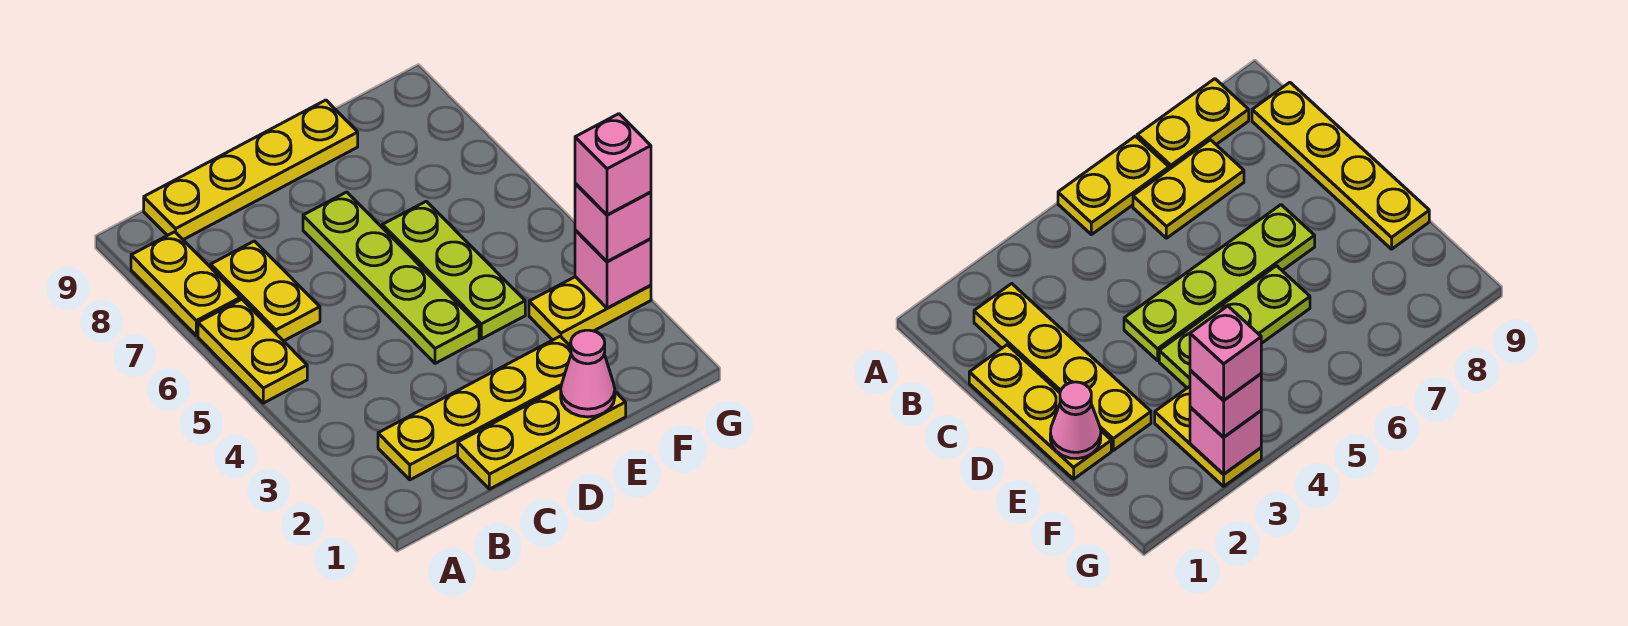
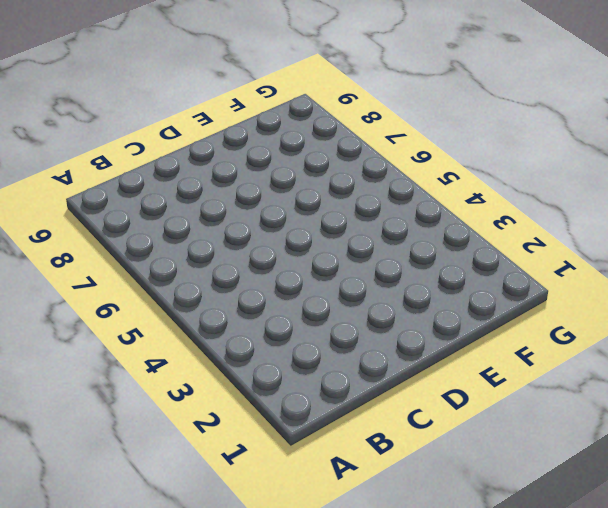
none -> yellow 1x2 plate [198,299,307,403]
none -> yellow 1x2 plate [131,232,240,336]
none -> yellow 1x4 plate [378,336,571,480]

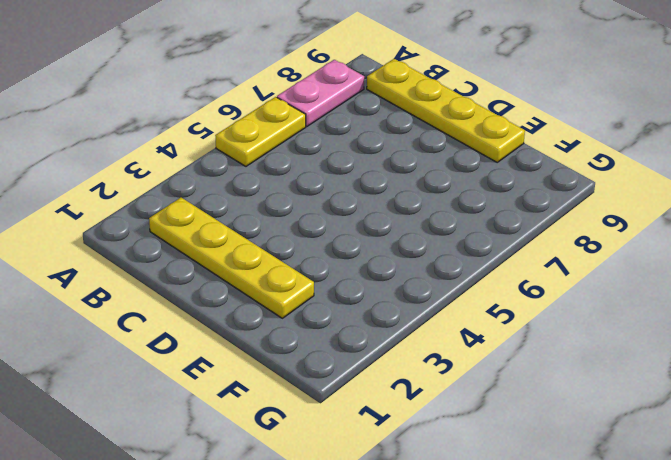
pink 1x2 plate [277,60,364,126] -> yellow 1x2 plate [131,232,240,336]
none -> yellow 1x2 plate [211,241,320,341]
none -> yellow 1x3 plate [458,388,626,489]
none -> lime 1x4 plate [303,192,479,363]

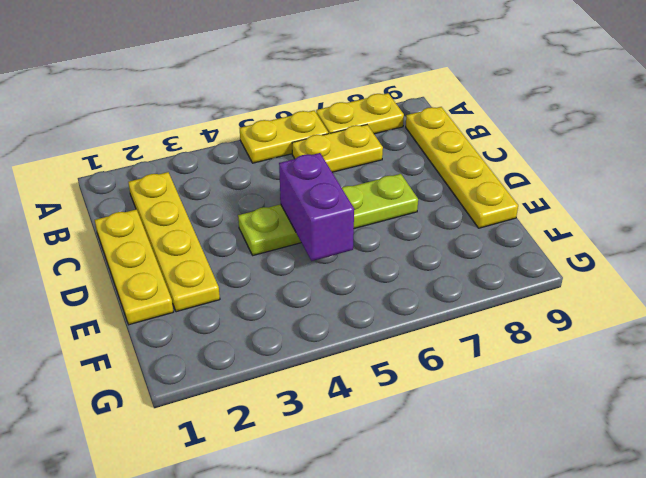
purple 1x2 brick [279,153,354,261] -> none
none -> lime 1x3 plate [382,201,525,339]
none -> yellow 1x2 plate [529,277,651,344]
none -> pink 1x1 cone [561,330,615,417]

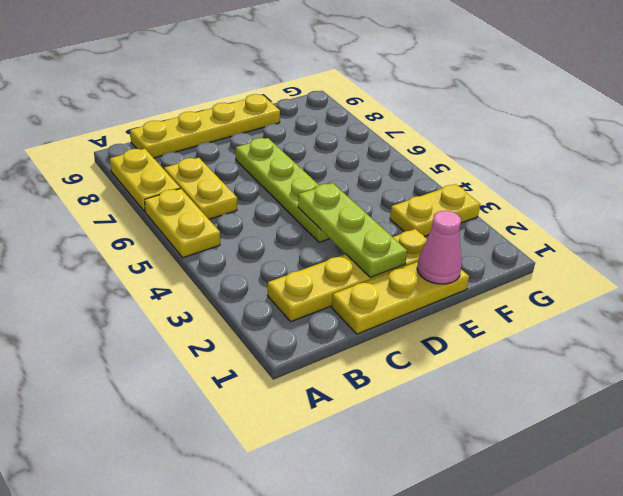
lime 1x3 plate [298,183,407,278] -> lime 1x3 plate moved to [382,201,525,339]
none -> pink 1x1 brick [575,230,651,308]
none -> pink 1x1 brick [575,184,651,261]
none -> pink 1x1 brick [575,114,651,215]

